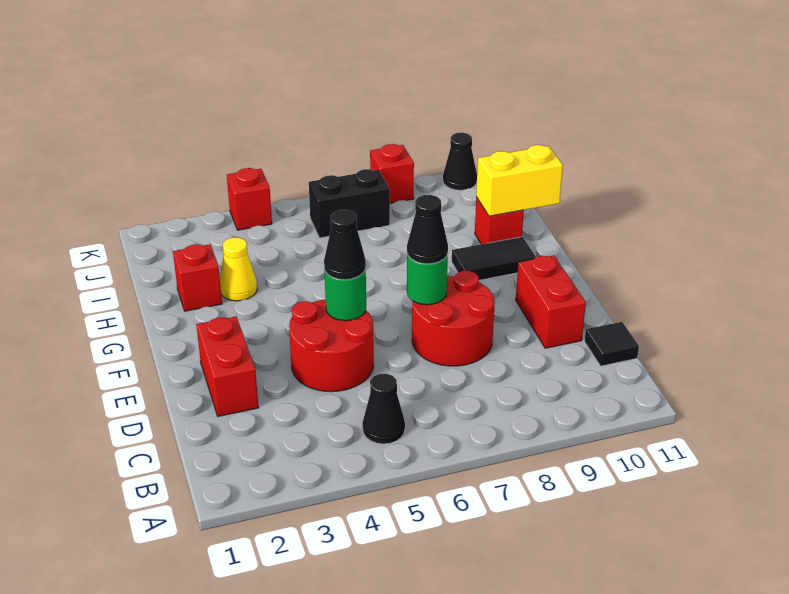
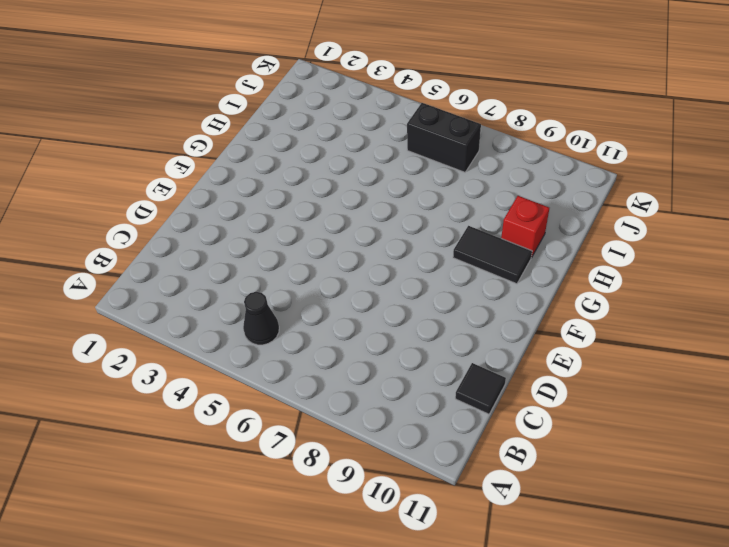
none -> red 1x2 brick [196,316,259,416]
none -> red 2x2 round brick [289,300,374,392]
none -> red 2x2 round brick [412,271,495,366]

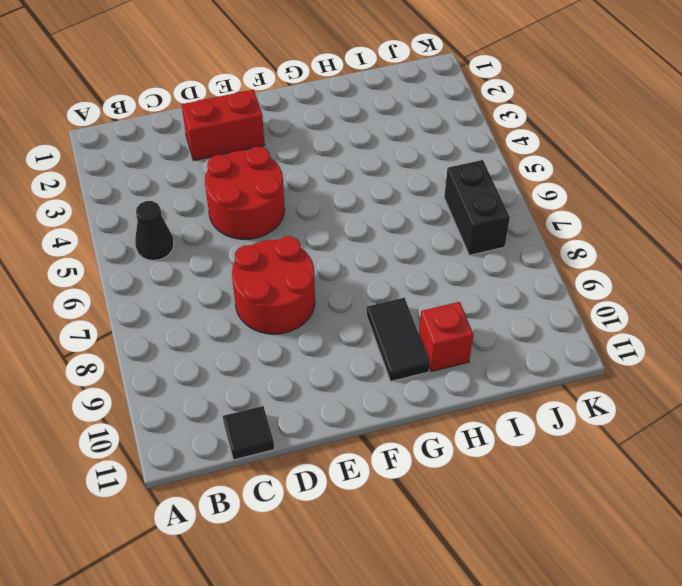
none -> red 1x2 brick [516,255,586,348]
none -> red 1x1 brick [173,244,222,311]
none -> yellow 1x1 cone [220,238,257,301]

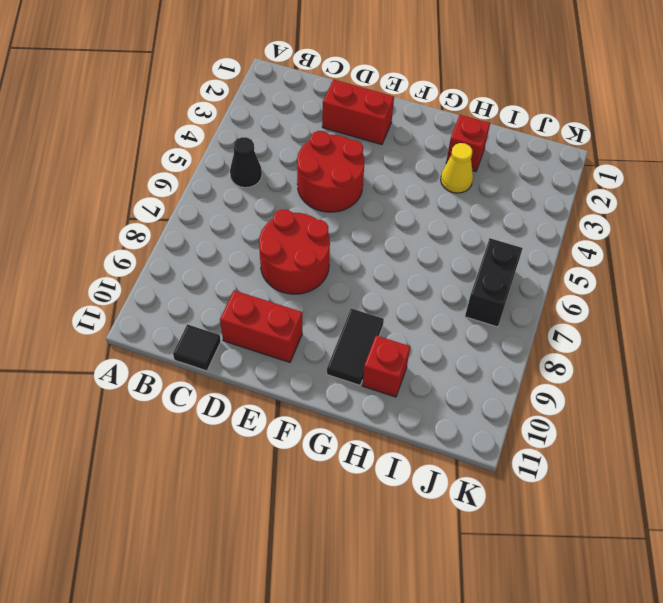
none -> red 1x1 brick [227,168,272,230]
none -> red 1x1 brick [370,144,414,203]
none -> black 1x1 cone [443,133,477,190]

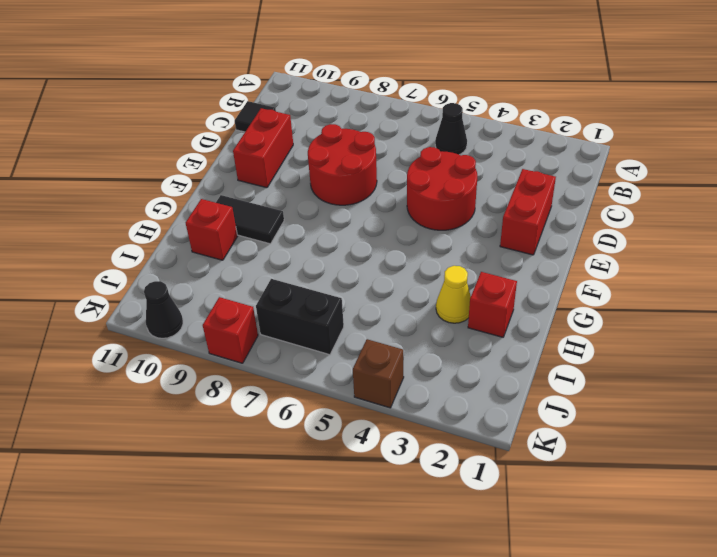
brown 1x1 brick [353,339,404,408] -> red 1x1 brick [227,168,272,230]
none -> green 1x1 round brick [324,269,366,321]
none -> green 1x1 round brick [407,254,448,305]
none -> yellow 1x2 brick [476,145,563,216]

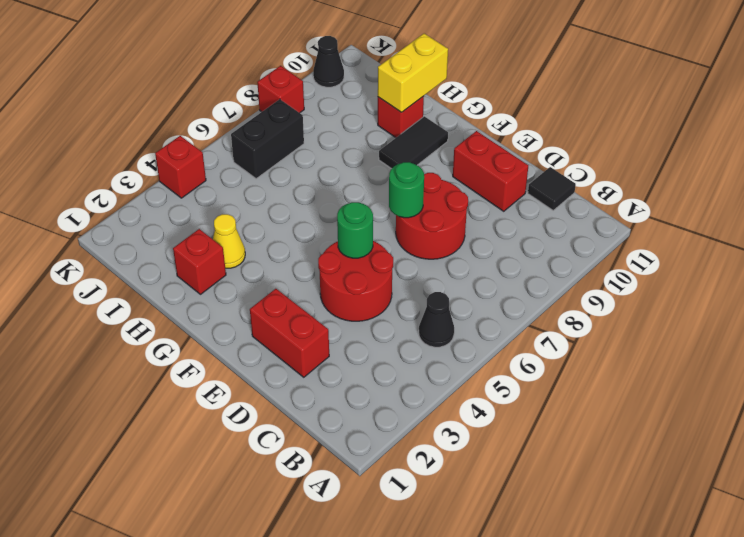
none -> black 1x1 cone [324,210,366,280]
none -> black 1x1 cone [407,195,448,264]

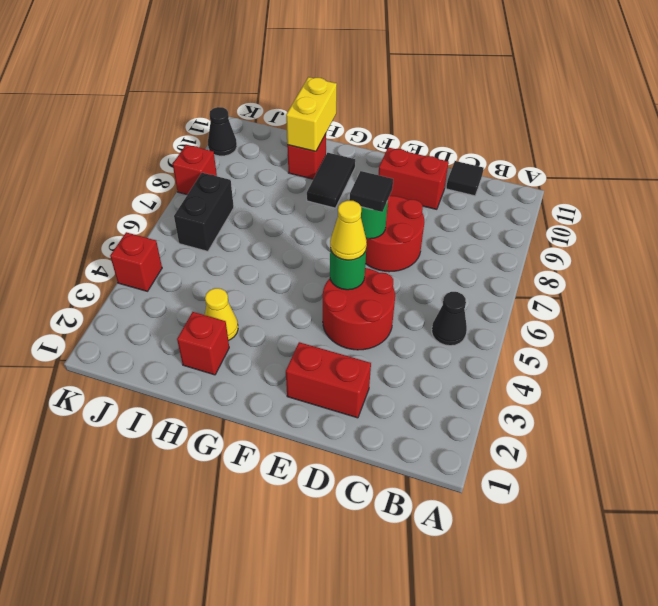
yellow 1x1 cone [330,200,367,260] -> black 1x1 cone [324,210,366,280]
black 1x1 tile [349,171,393,212] -> black 1x1 cone [407,195,448,264]

